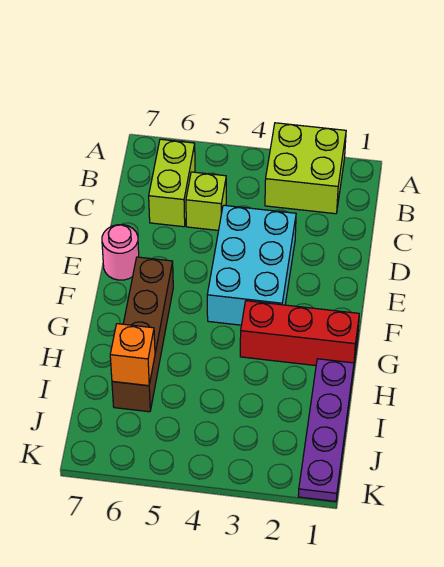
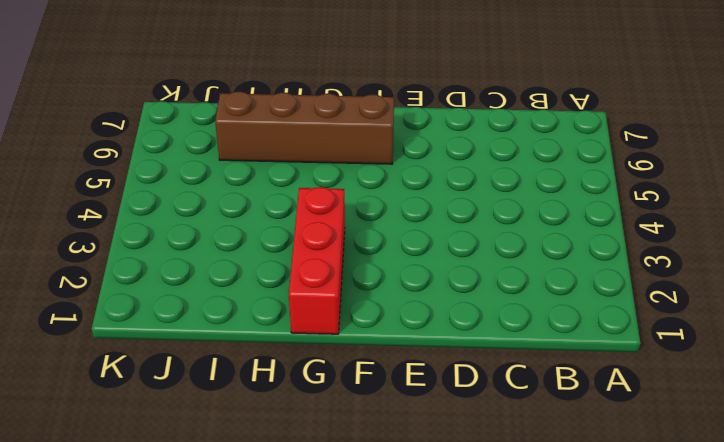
none -> lime 2x2 brick [265,123,346,214]
none -> lime 1x2 brick [149,139,195,227]

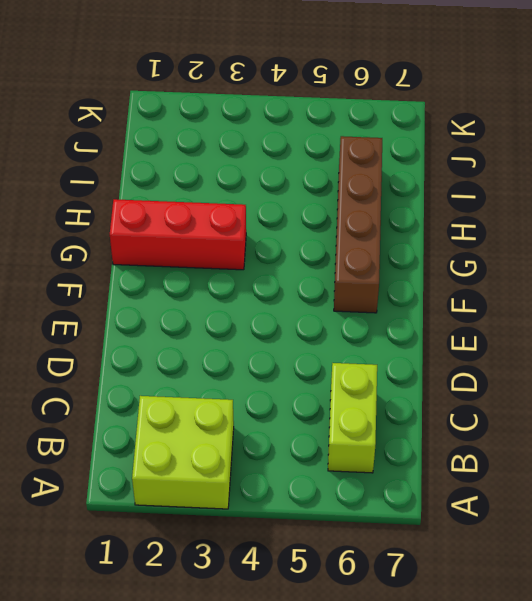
none -> lime 1x1 brick [186,172,226,231]
none -> cyan 2x3 brick [207,205,296,325]

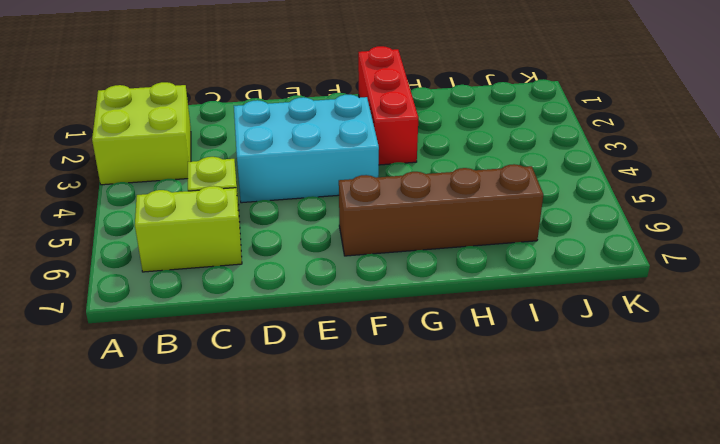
none -> pink 1x1 round brick [102,225,139,280]
none -> purple 1x4 plate [298,359,354,501]

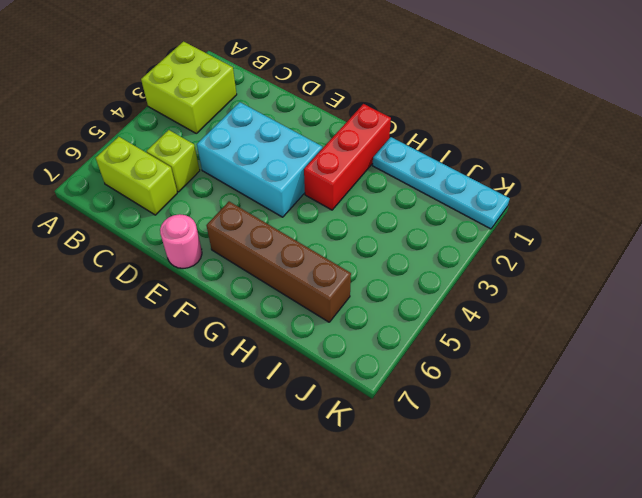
cyan 1x4 plate [372,137,510,229] -> purple 1x4 plate [298,359,354,501]
none -> orange 1x1 brick [110,324,155,386]

